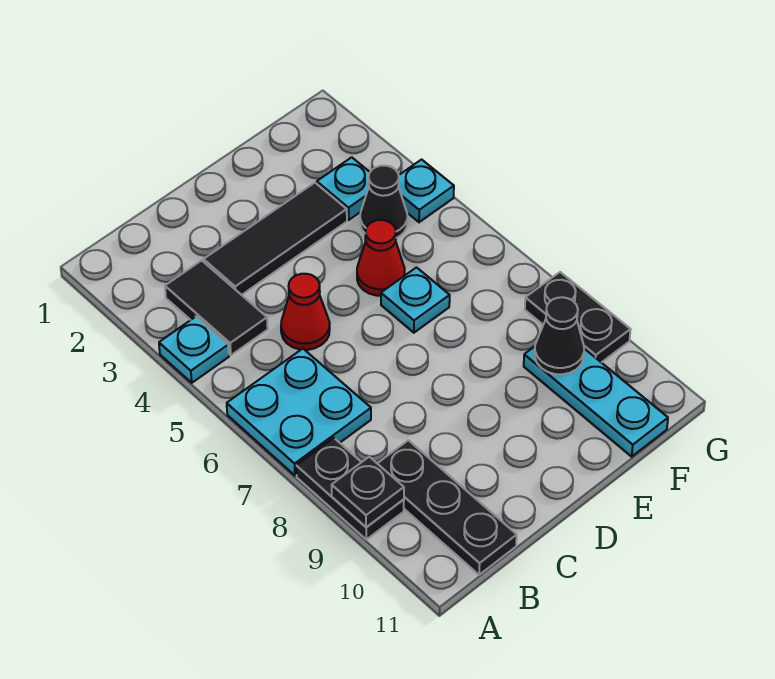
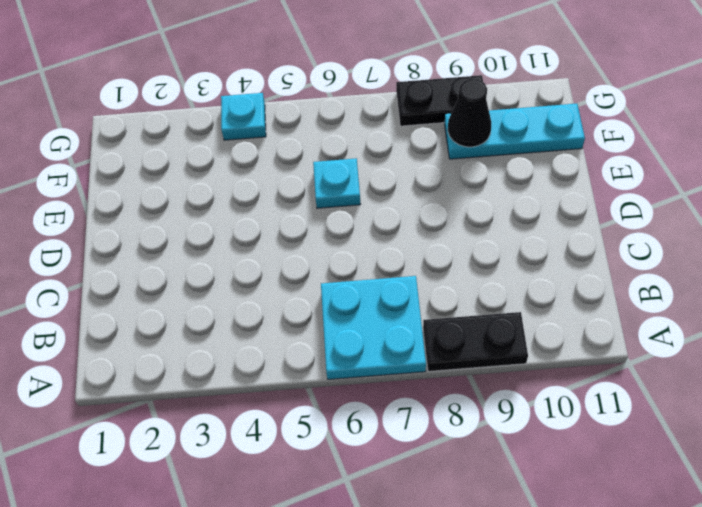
none -> cyan 1x1 plate [159,317,229,383]
none -> black 1x2 tile [165,260,268,355]
none -> black 1x3 plate [377,440,517,575]

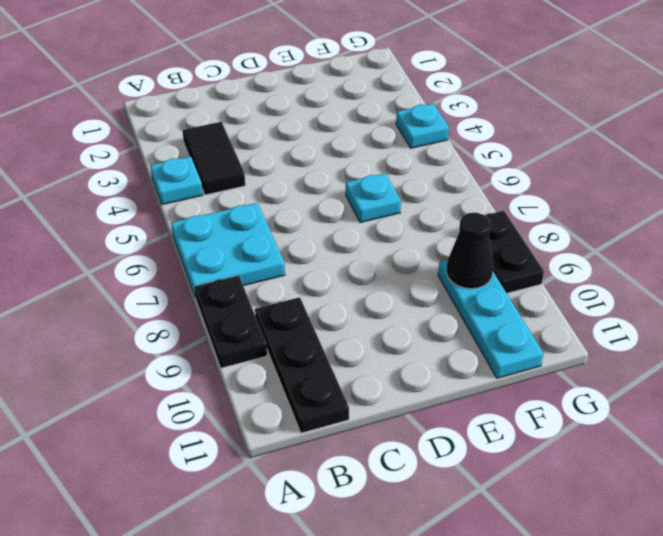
none -> black 1x3 tile [204,183,347,295]
none -> red 1x1 cone [281,274,330,350]
none -> red 1x1 cone [357,220,405,296]

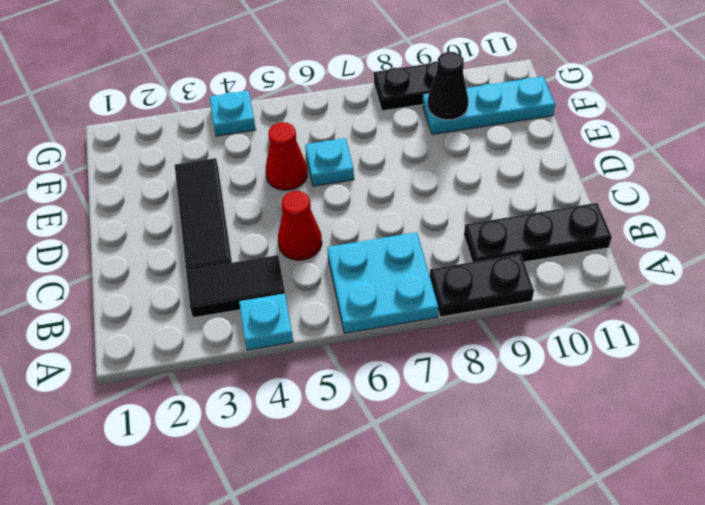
none -> cyan 1x1 plate [317,157,370,220]
none -> black 1x1 cone [360,166,407,238]
none -> black 1x1 plate [332,457,404,527]

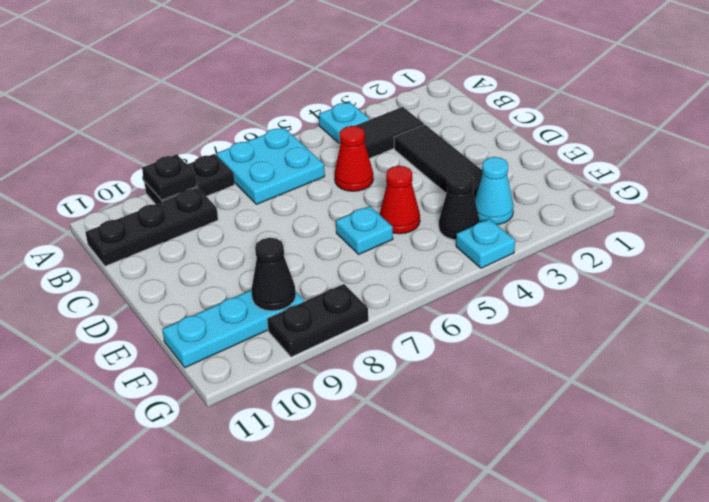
cyan 1x1 cone [475,157,514,224] -> cyan 1x1 plate [317,157,370,220]

